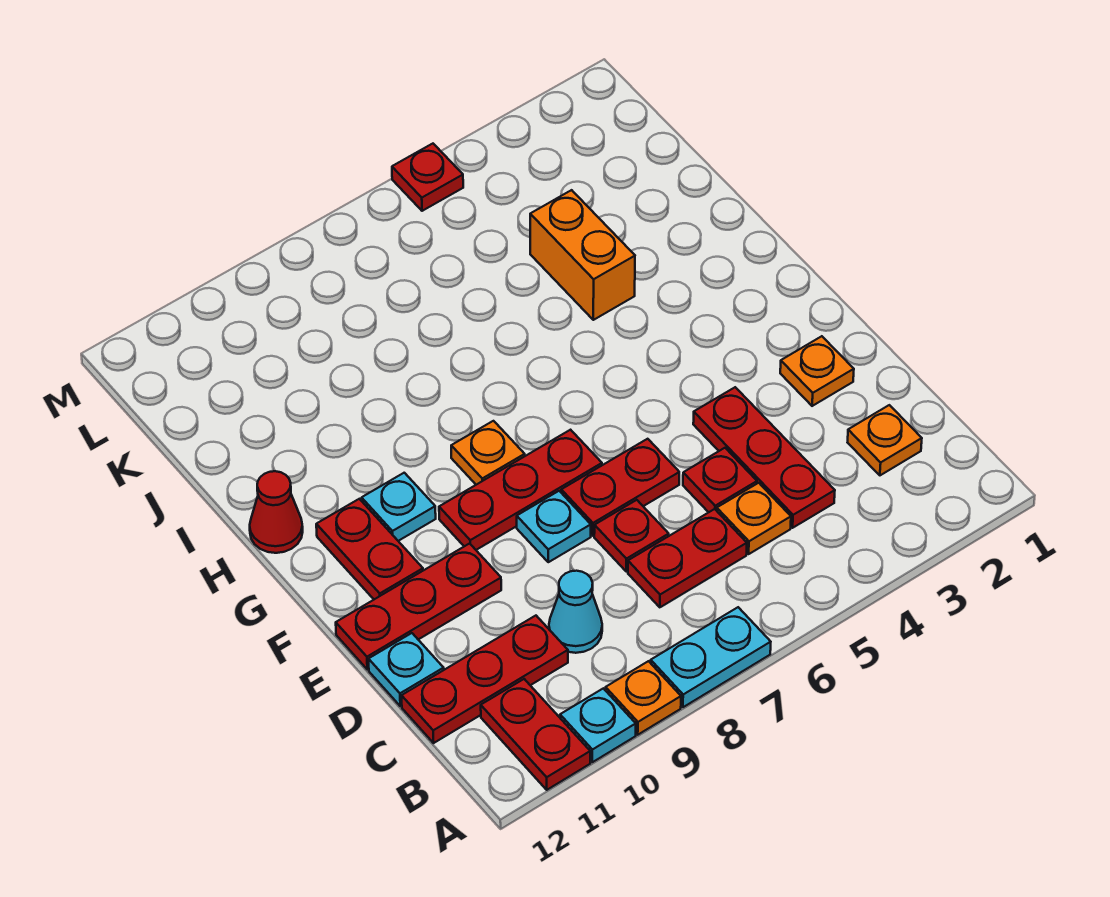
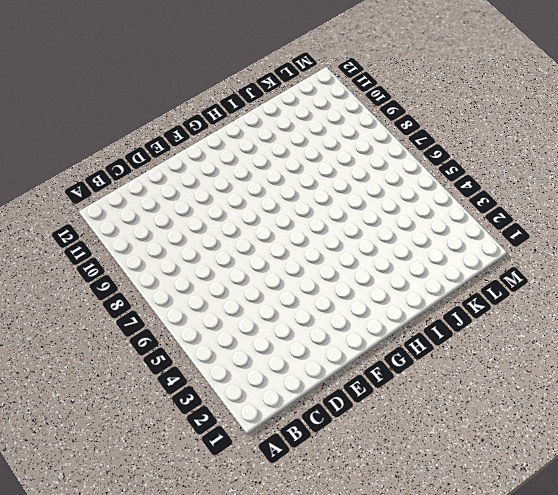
none -> cyan 1x2 plate [651,607,771,707]
none -> orange 1x1 plate [606,661,681,735]
none -> cyan 1x1 plate [560,688,636,762]

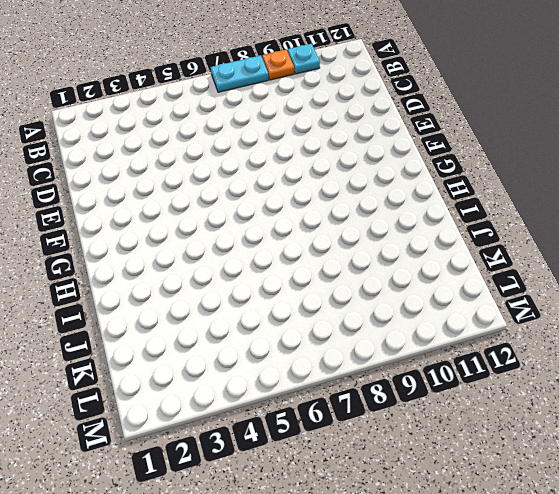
none -> red 1x2 plate [481,679,590,790]
none -> orange 1x1 plate [848,405,922,475]
none -> red 1x3 plate [693,387,835,528]

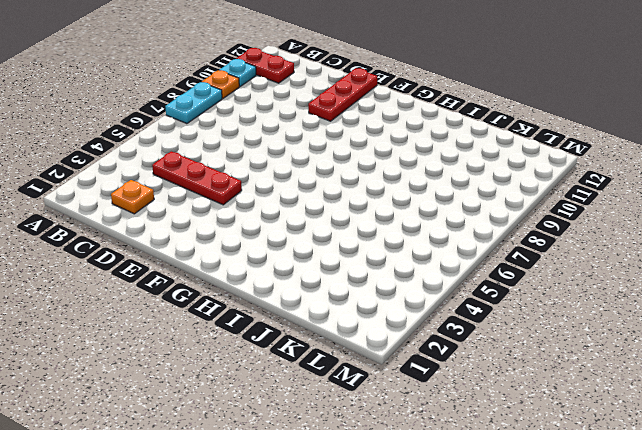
none -> orange 1x1 plate [717,483,791,554]
none -> red 1x2 plate [628,509,747,607]
none -> cyan 1x1 cone [549,571,602,653]

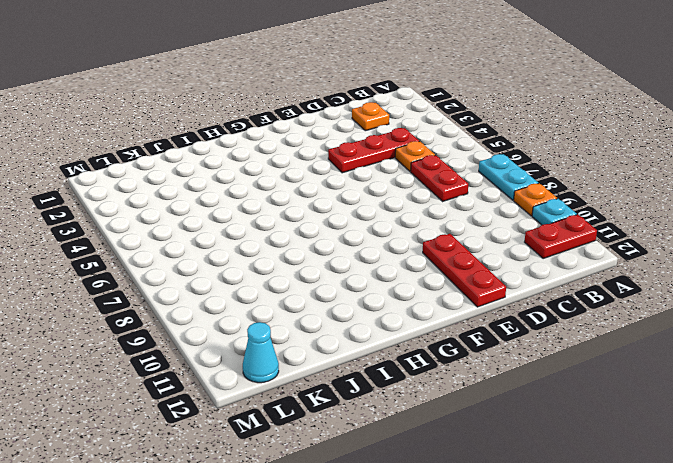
cyan 1x1 cone [243,322,279,383] -> cyan 1x1 cone moved to [549,571,602,653]
none -> red 1x3 plate [402,616,568,743]
none -> red 1x1 plate [683,448,757,512]
none -> red 1x1 plate [594,500,669,571]

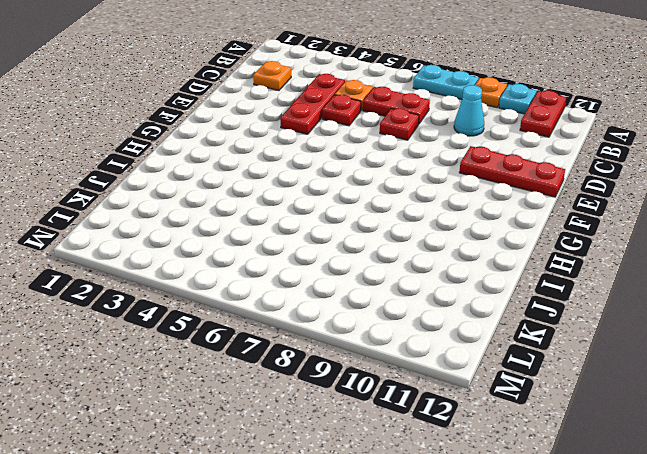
none -> red 1x3 plate [402,616,568,743]
none -> cyan 1x1 plate [369,633,444,706]
none -> orange 1x1 plate [780,336,854,406]

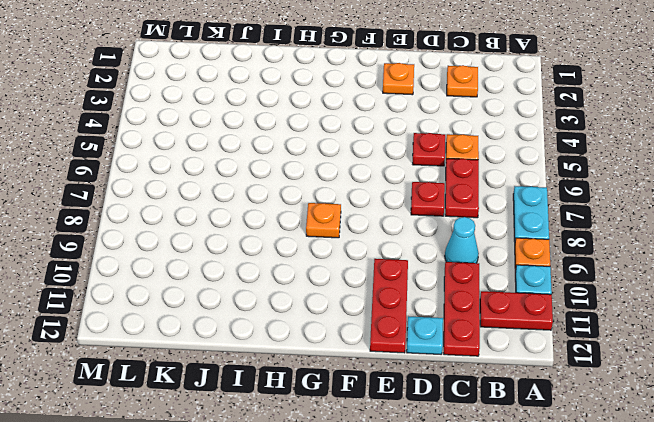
none -> red 1x3 plate [693,387,835,528]
none -> red 1x2 plate [561,439,679,536]
none -> cyan 1x1 plate [517,491,591,562]

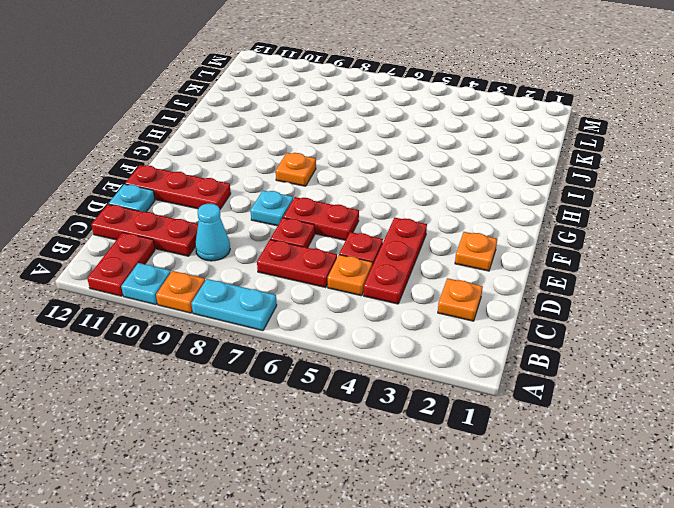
none -> red 1x3 plate [439,430,602,550]
none -> red 1x2 plate [316,499,423,599]
none -> cyan 1x1 plate [362,473,436,541]

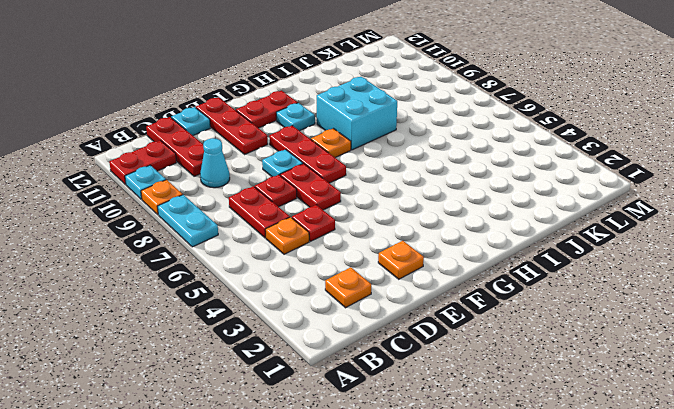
cyan 2x2 brick [317,77,397,150] -> none
none -> red 1x3 plate [693,387,835,528]
none -> red 1x1 cone [250,471,303,553]
none -> orange 1x2 brick [530,190,635,320]

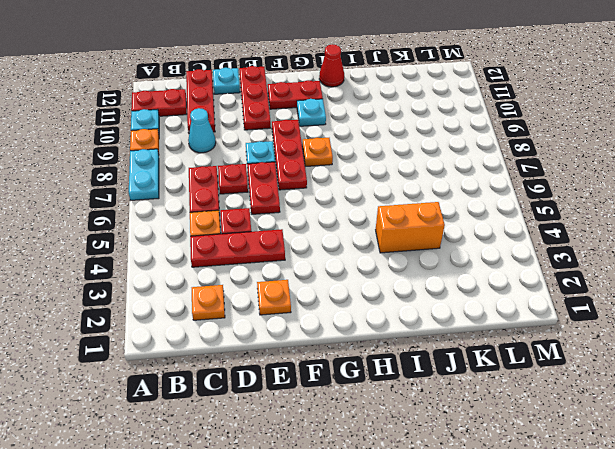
none -> red 1x1 plate [392,144,463,211]

